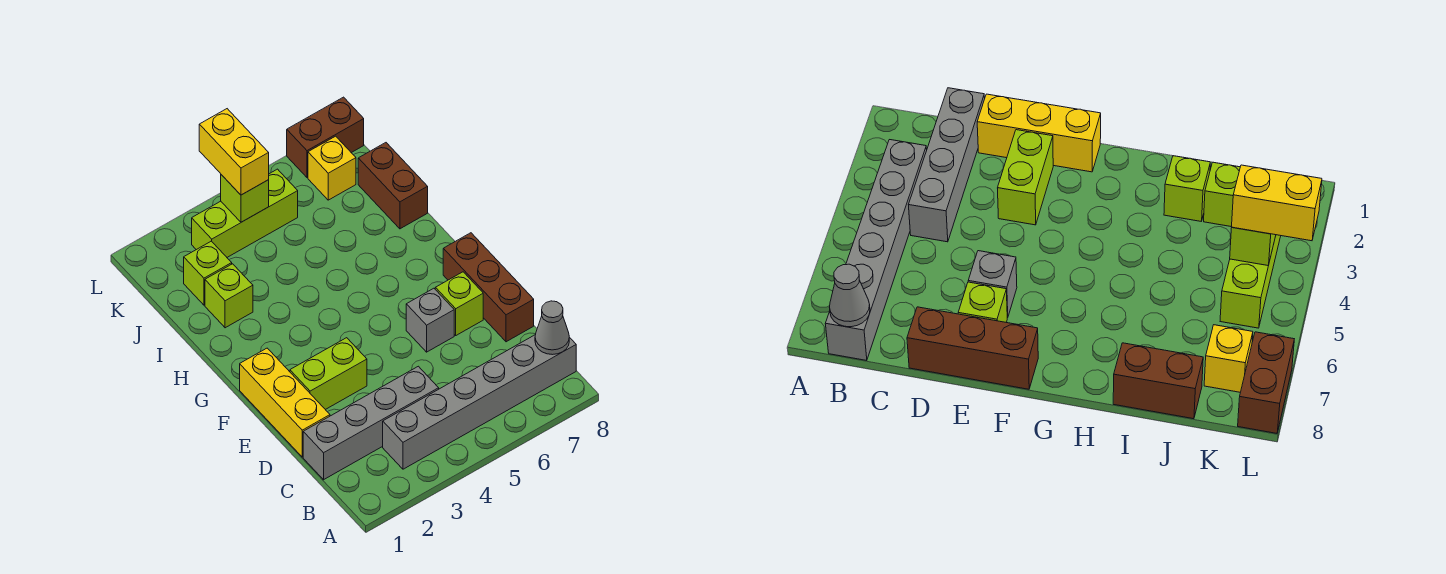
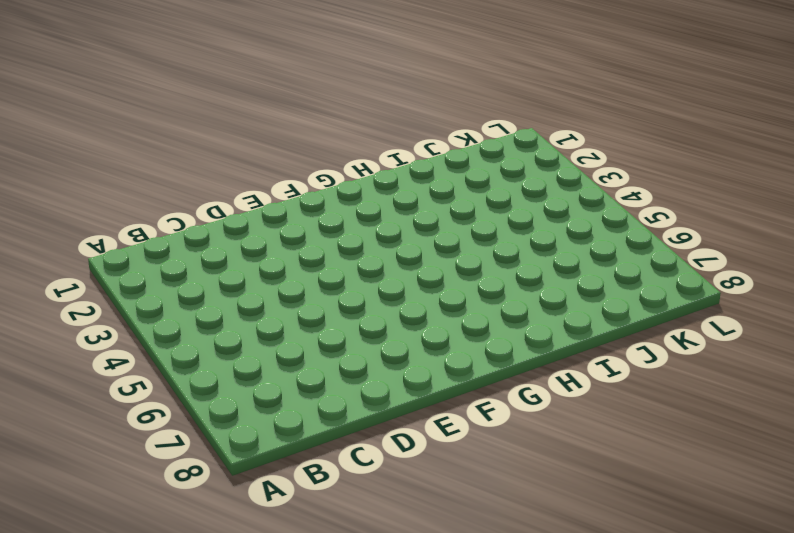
none -> grey 1x6 brick [383,335,576,469]
none -> grey 1x4 brick [303,366,439,480]
none -> yellow 1x3 brick [240,348,330,457]

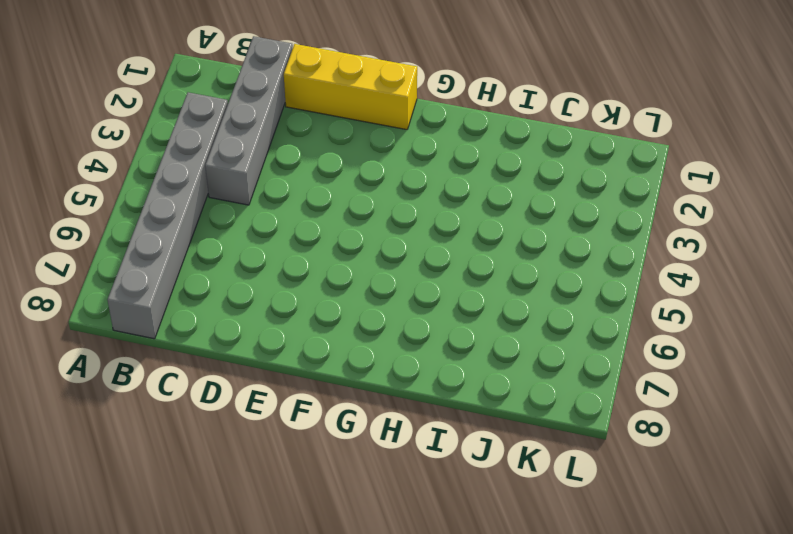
none -> brown 1x3 brick [443,233,534,342]
none -> lime 1x2 brick [290,338,367,410]
none -> grey 1x1 brick [406,288,454,352]

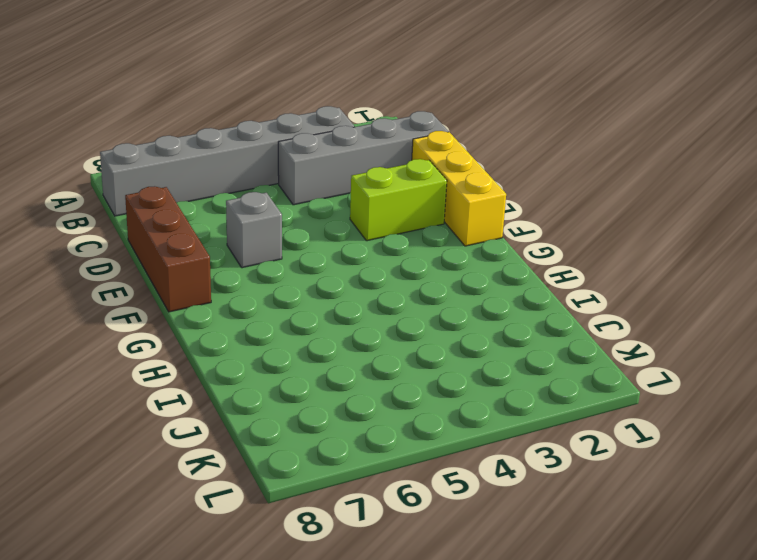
none -> lime 1x1 brick [435,272,483,335]
none -> lime 1x1 brick [205,264,253,328]
none -> brown 1x2 brick [358,143,428,229]

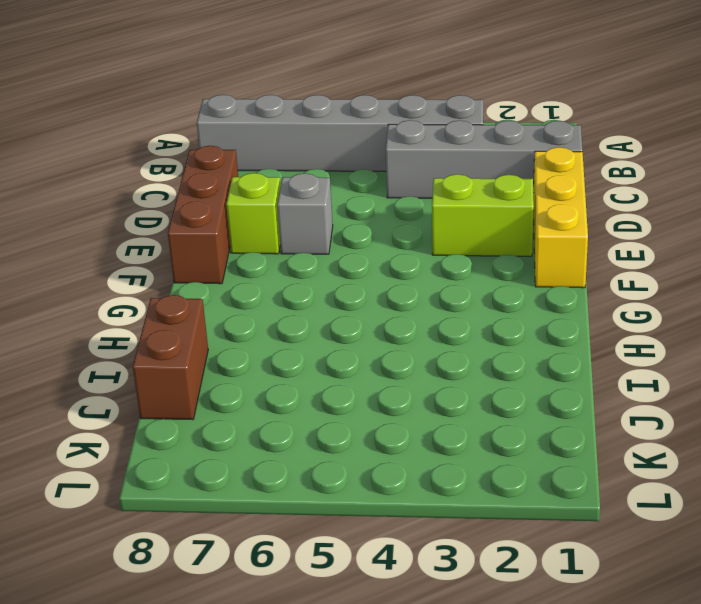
none -> lime 1x1 brick [205,264,253,328]
none -> lime 1x1 brick [184,241,232,305]
none -> lime 1x3 brick [192,169,298,257]

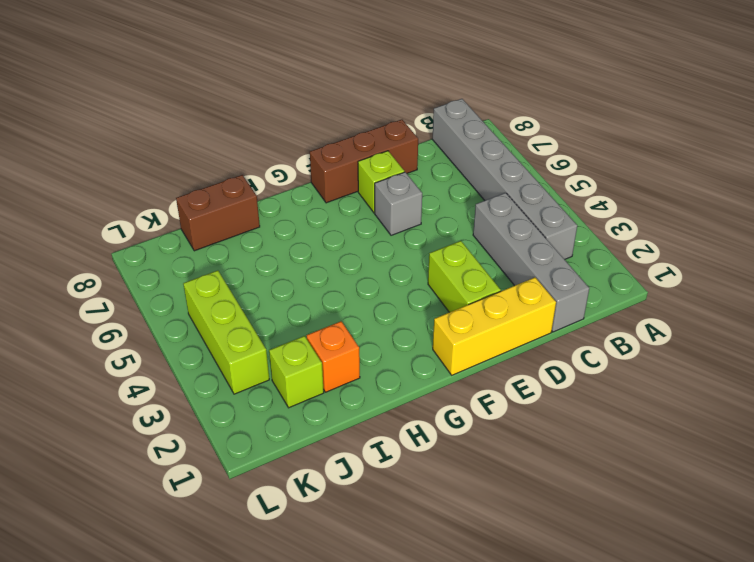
orange 1x1 brick [307,321,360,392] -> lime 1x1 brick [205,264,253,328]
none -> yellow 1x1 brick [308,136,356,200]
none -> brown 1x2 brick [287,97,364,177]
none -> grey 1x1 cone [535,301,569,355]

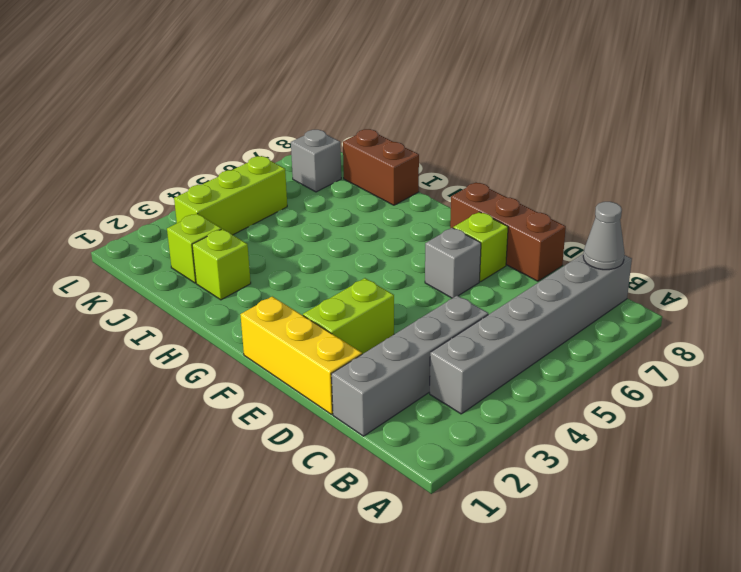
grey 1x1 brick [291,130,341,192] -> yellow 1x1 brick [308,136,356,200]
none -> brown 1x2 brick [287,97,364,177]
none -> lime 1x1 brick [221,175,269,222]
none -> yellow 1x2 brick [199,109,269,195]

